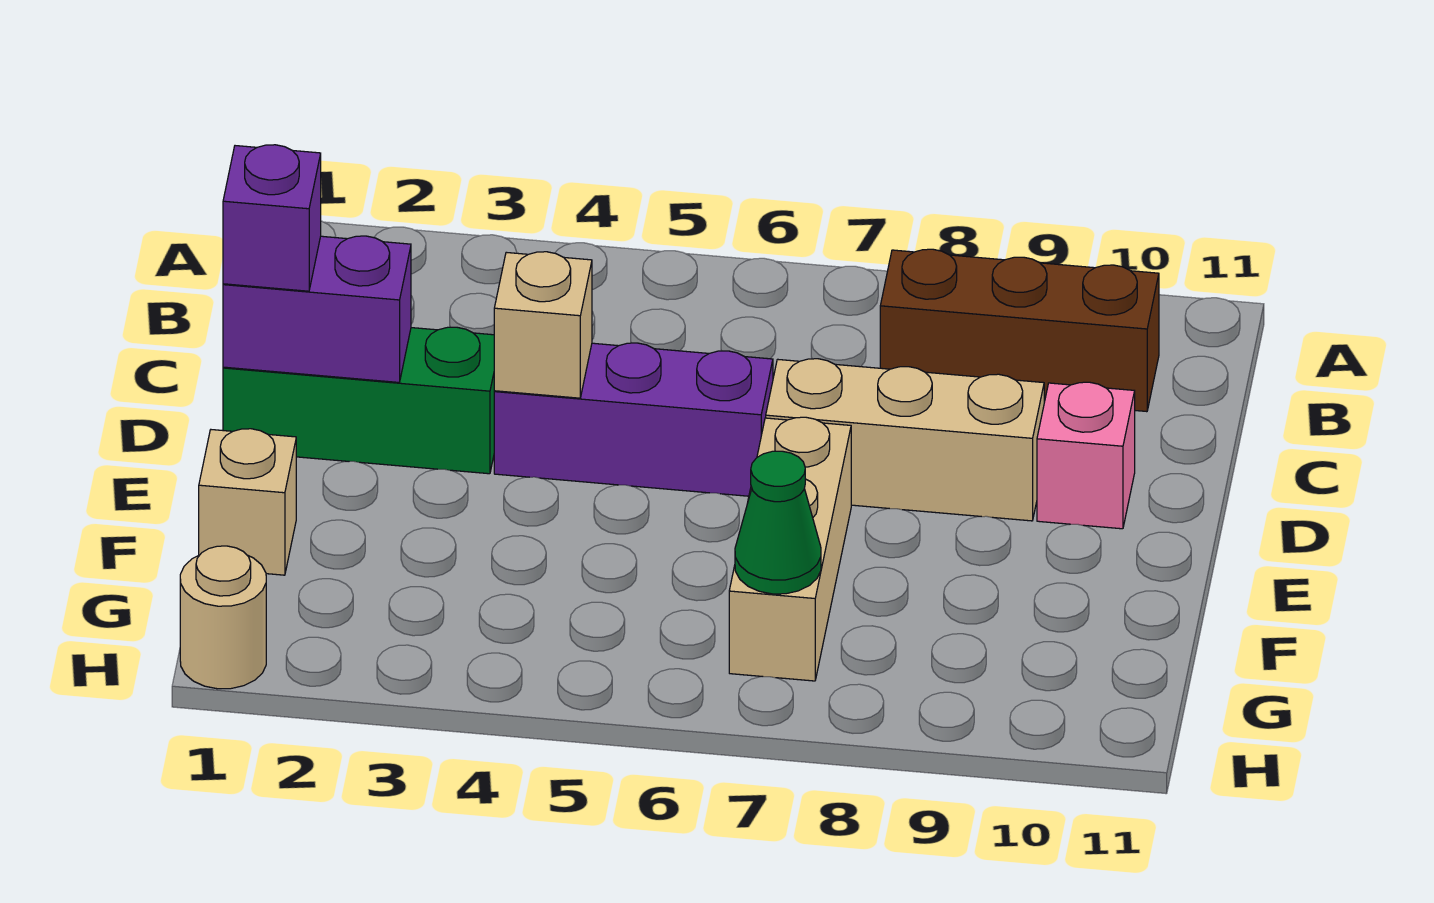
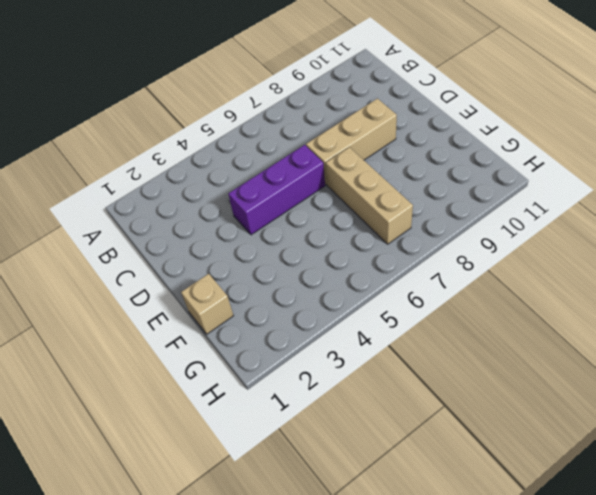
none -> brown 1x3 brick [880,249,1159,412]
none -> green 1x3 brick [223,327,494,474]
none -> pink 1x1 brick [1037,382,1135,529]

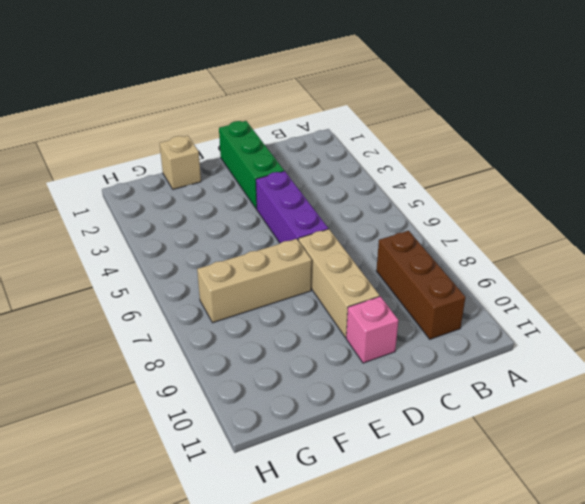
none -> tan 1x1 round brick [180,546,266,689]
none -> purple 1x2 brick [223,236,411,382]
none -> tan 1x1 brick [494,252,592,398]

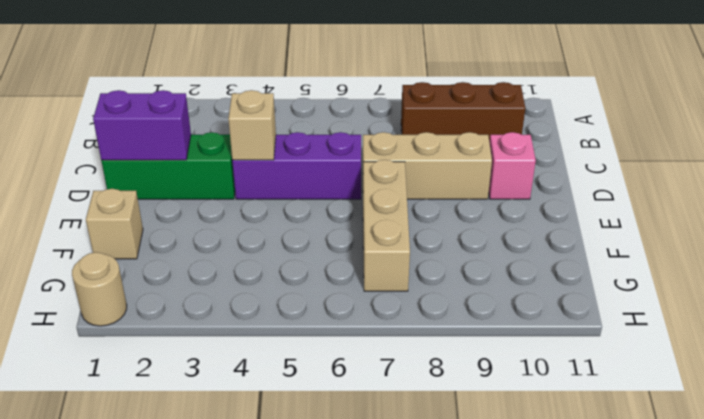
none -> green 1x1 cone [735,451,821,594]
none -> purple 1x1 brick [223,145,321,291]

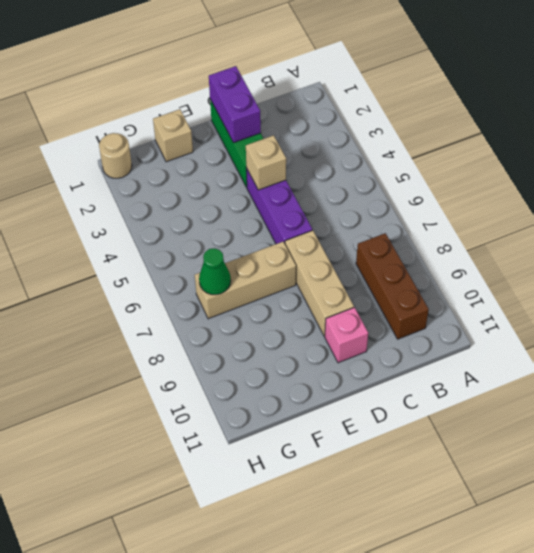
none -> purple 1x1 brick [223,145,321,291]

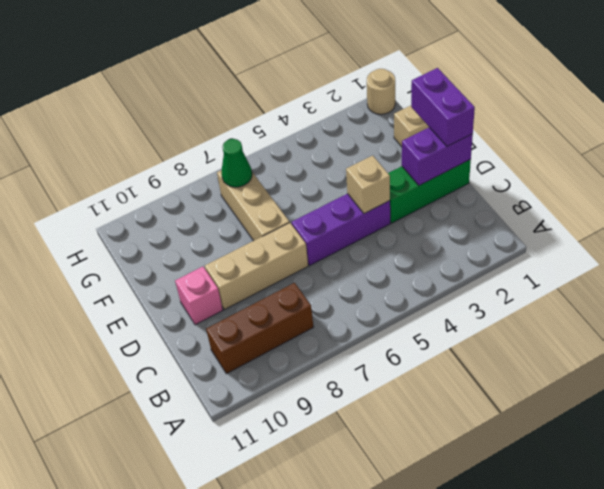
purple 1x2 brick [411,68,475,146] -> purple 1x1 brick [223,145,321,291]

